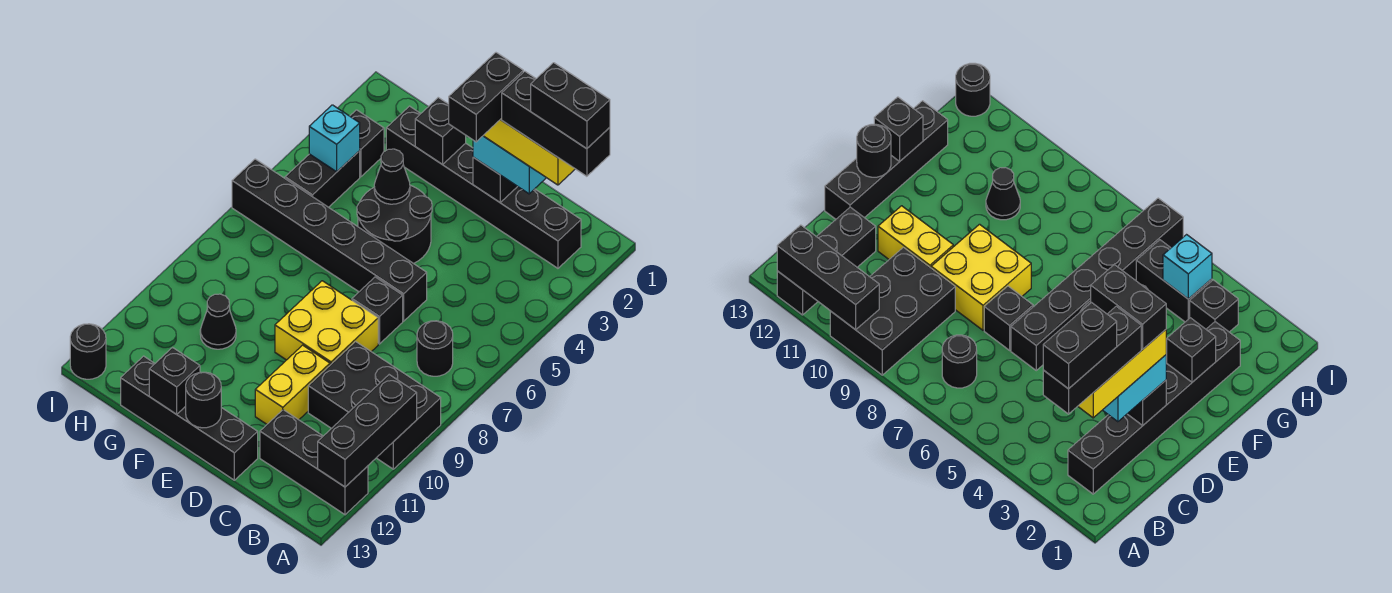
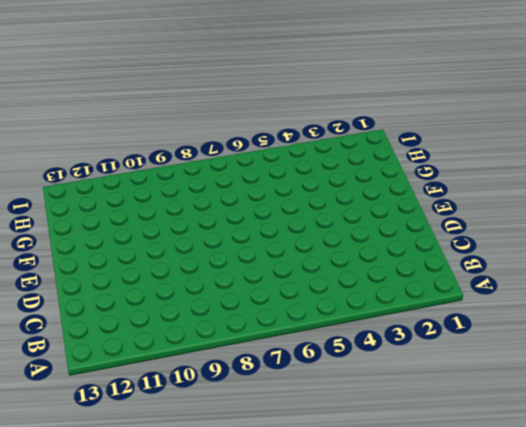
none -> black 2x3 brick [308,342,441,469]
none -> black 1x3 brick [260,410,368,515]
none -> black 1x6 brick [386,106,581,268]

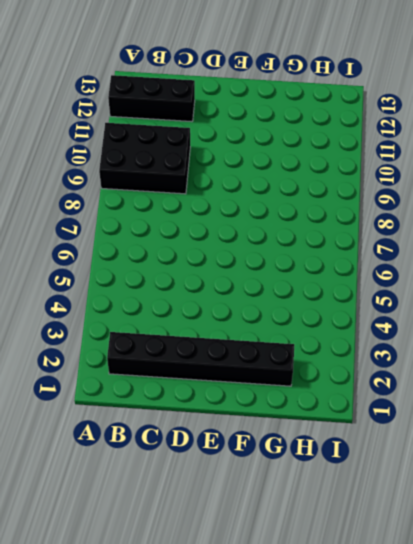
none -> black 1x1 round brick [417,321,453,376]
none -> black 1x6 brick [232,159,427,321]
none -> black 1x1 brick [352,277,403,344]

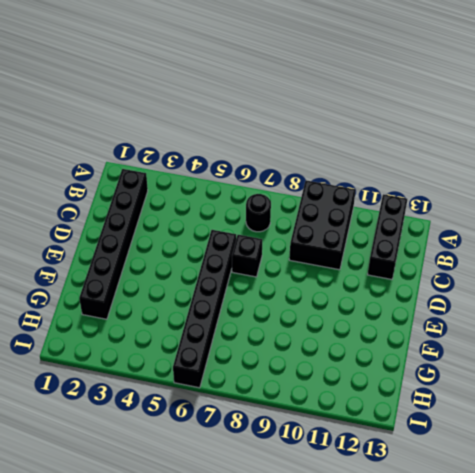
none -> yellow 2x2 brick [275,281,378,365]
none -> yellow 1x2 brick [255,345,330,424]
none -> black 1x4 brick [121,356,258,480]

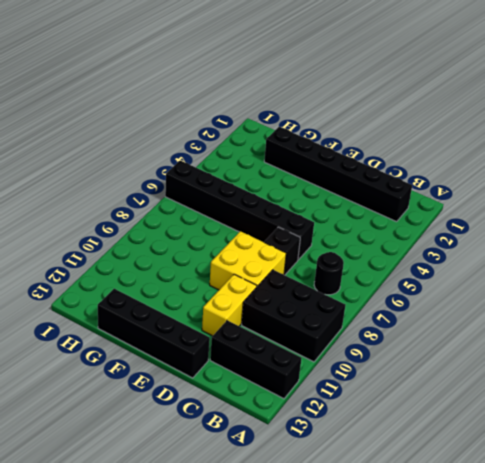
none -> black 2x2 round brick [357,185,432,264]
none -> black 1x1 cone [200,294,236,349]
none -> black 1x1 brick [350,110,384,177]

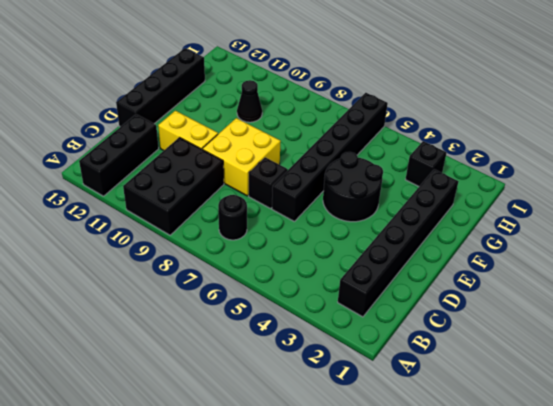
none -> black 1x2 brick [285,151,360,207]
none -> black 1x1 round brick [70,324,106,379]
none -> black 1x3 brick [318,375,417,487]

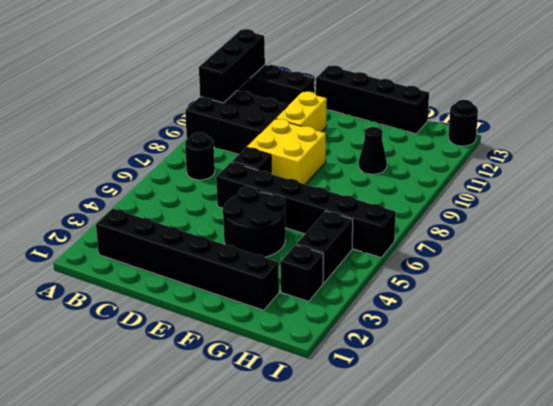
none -> black 1x1 brick [473,157,518,202]
none -> black 1x1 round brick [186,372,221,428]
none -> black 1x1 brick [415,98,466,165]

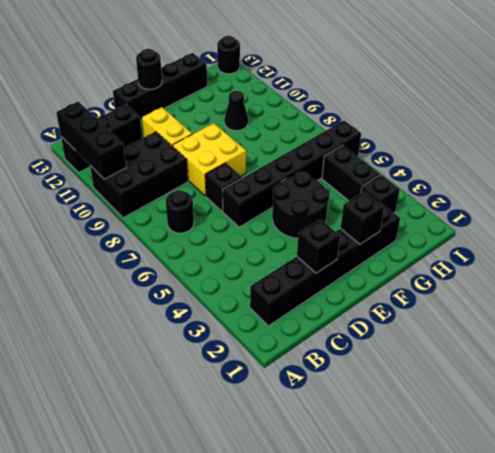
none -> black 1x1 cone [374,149,410,204]
none -> black 1x1 brick [149,348,200,414]
none -> cyan 1x1 brick [309,105,360,172]

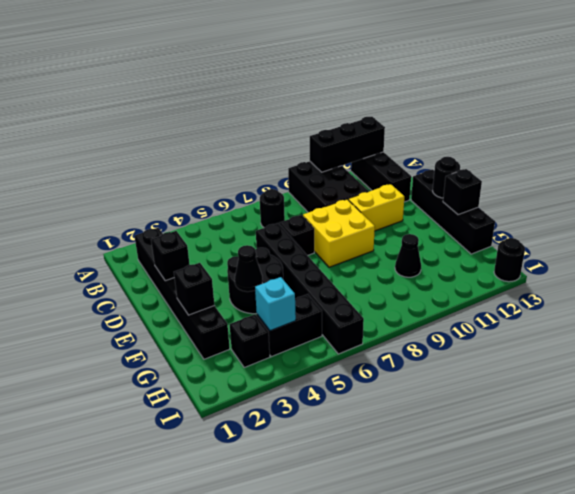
none -> cyan 1x2 brick [473,136,546,194]
none -> yellow 1x3 brick [483,118,575,185]
none -> black 1x3 brick [502,71,610,176]

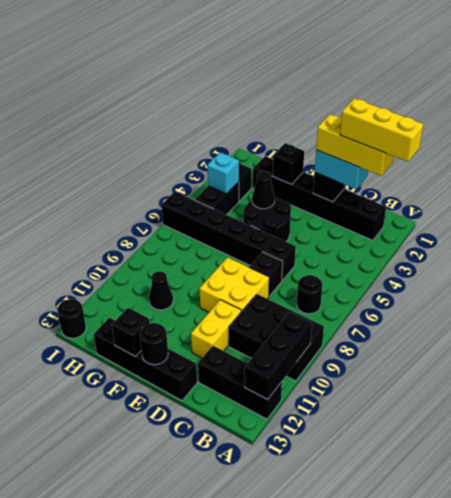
yellow 1x3 brick [340,98,423,162] -> black 1x3 brick [502,71,610,176]
none -> black 1x2 brick [449,53,523,142]
none -> black 1x2 brick [531,63,610,149]

